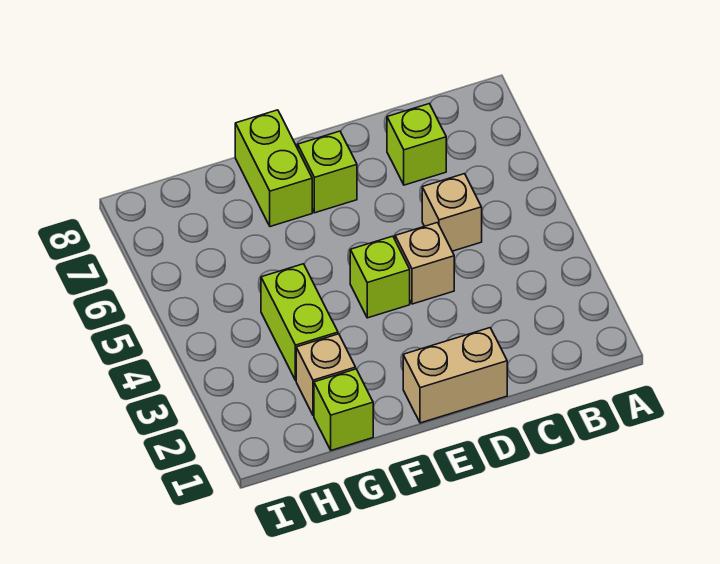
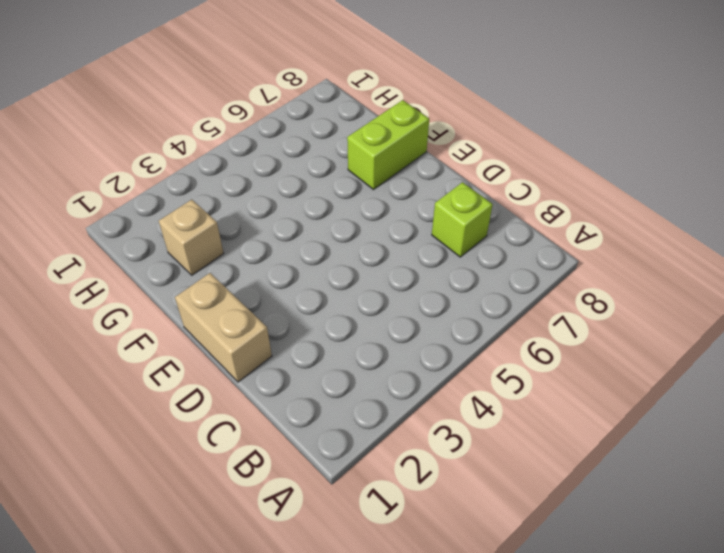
none -> tan 1x1 brick [422,174,482,251]
none -> tan 1x1 brick [395,223,454,304]

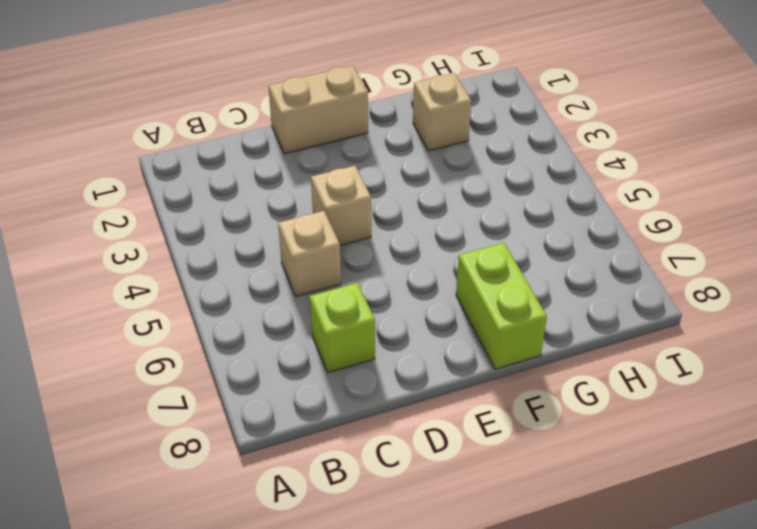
none -> lime 1x1 brick [350,236,410,318]
none -> lime 1x1 brick [298,131,357,213]

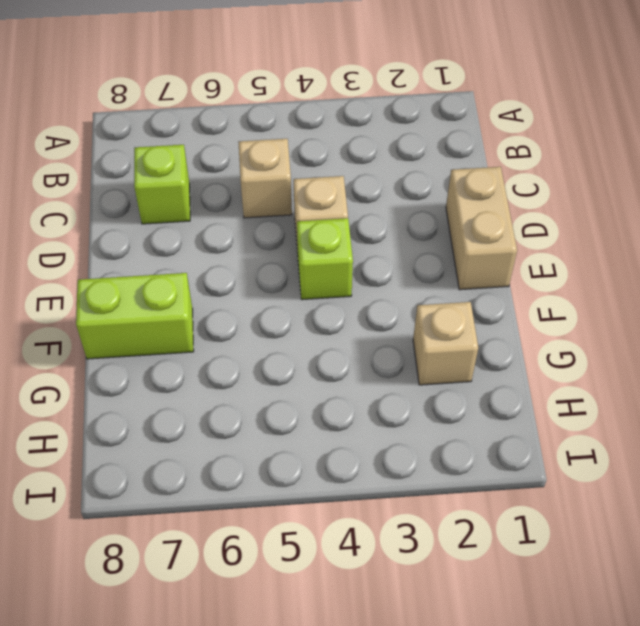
none -> lime 1x1 brick [298,131,357,213]
none -> lime 1x1 brick [314,369,373,450]

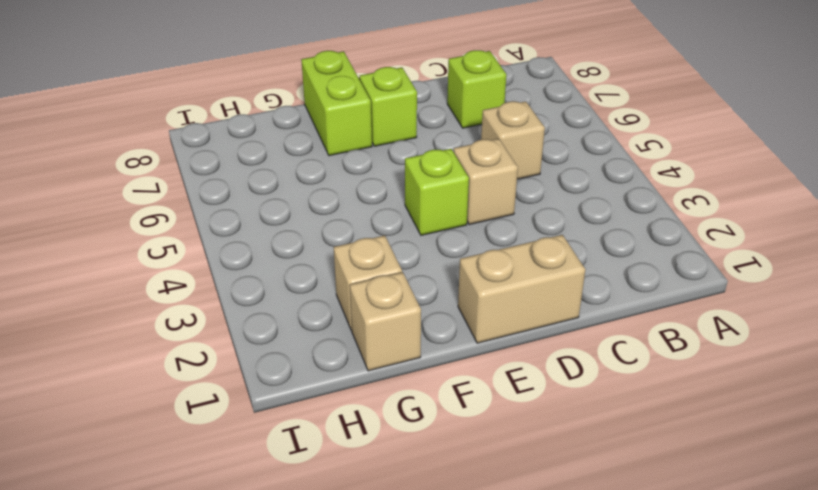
tan 1x1 brick [350,272,421,371] -> lime 1x1 brick [314,369,373,450]
none -> lime 1x2 brick [261,264,338,380]

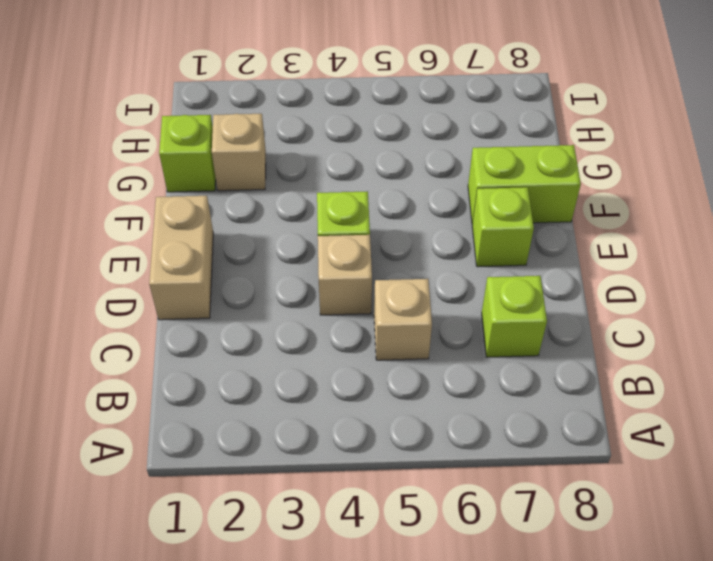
none -> lime 1x2 brick [261,264,338,380]

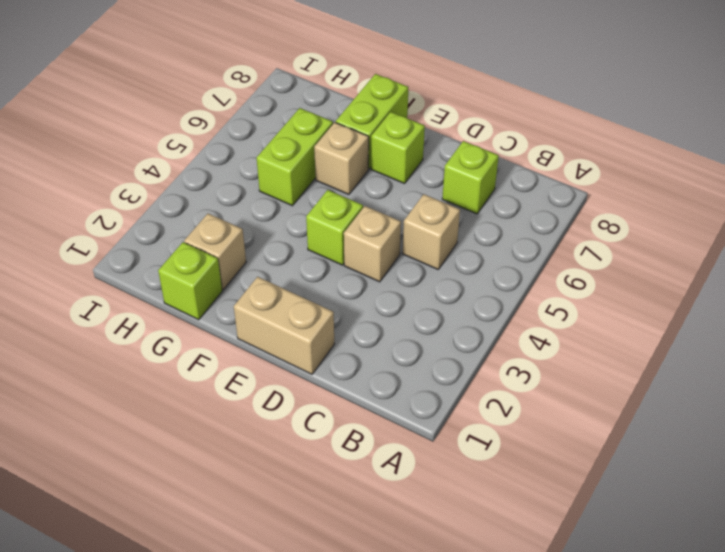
tan 1x1 brick [314,122,369,195] -> none
lime 1x2 brick [257,108,333,206] -> lime 1x2 brick moved to [261,264,338,380]

